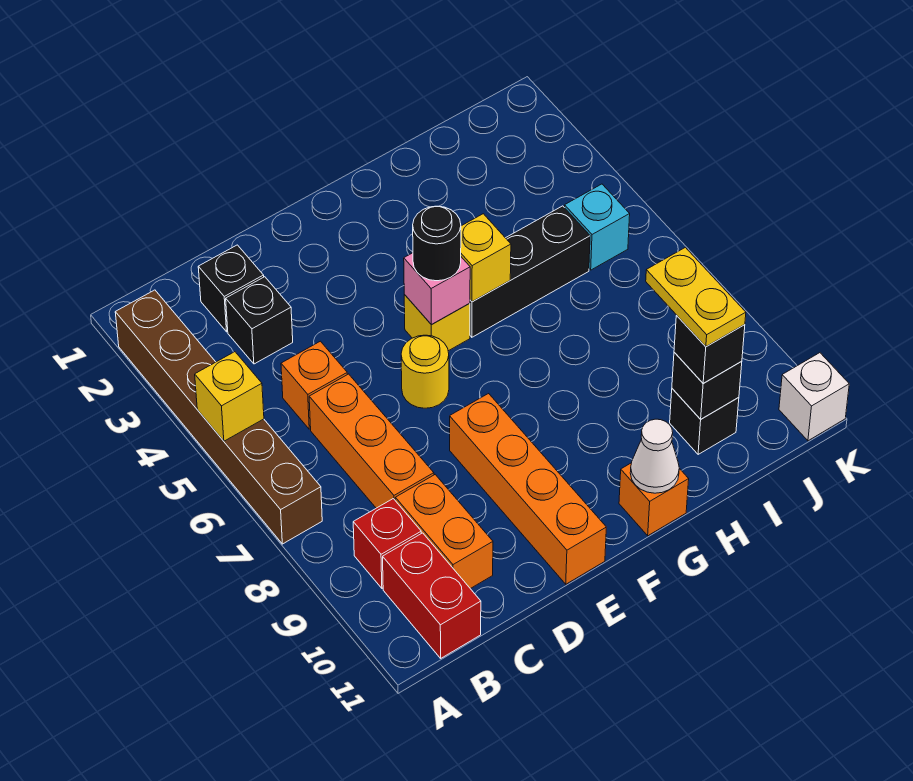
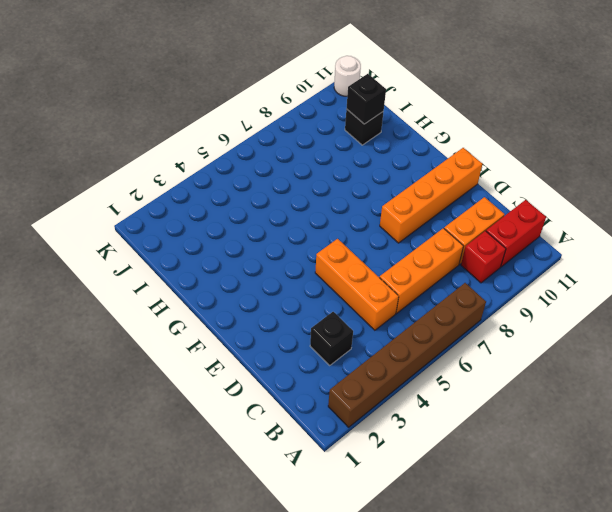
orange 1x3 brick [315,239,399,330] -> orange 1x1 brick [281,341,347,429]
white 1x1 round brick [334,56,361,96] -> white 1x1 brick [779,353,849,441]
none -> black 1x1 brick [198,245,264,332]
none -> yellow 1x1 round brick [401,335,449,408]
none -> yellow 1x1 brick [404,295,470,351]

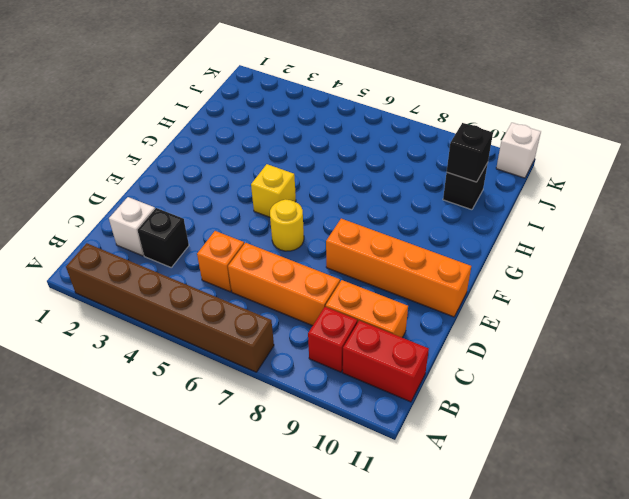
white 1x1 brick [109,197,155,256] -> black 1x1 brick [198,245,264,332]
none -> black 1x3 brick [470,206,590,337]
none -> orange 1x1 brick [619,463,689,536]
none -> cyan 1x1 brick [565,184,630,270]

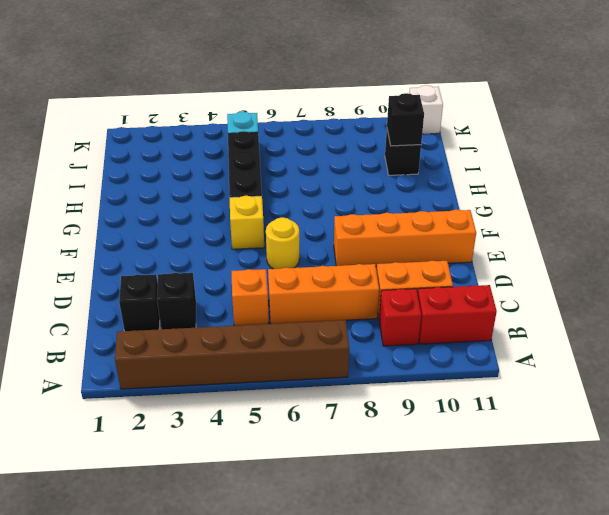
none -> orange 1x1 brick [619,463,689,536]
none -> yellow 1x1 brick [195,352,264,441]
none -> pink 1x1 brick [404,253,470,325]

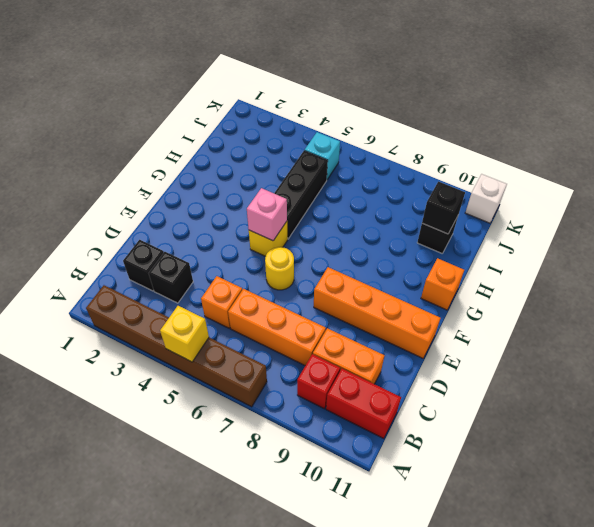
none -> yellow 1x1 brick [461,214,511,302]
none -> white 1x1 cone [630,419,679,493]
none -> black 1x1 round brick [413,206,461,281]

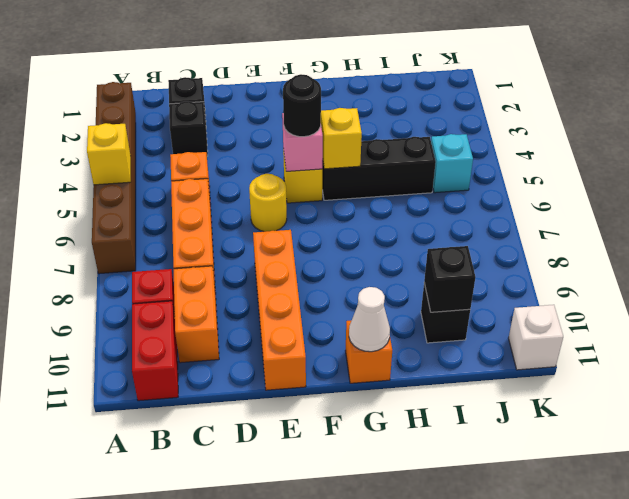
none -> black 1x1 brick [674,316,745,383]
none -> yellow 1x2 plate [646,247,746,347]

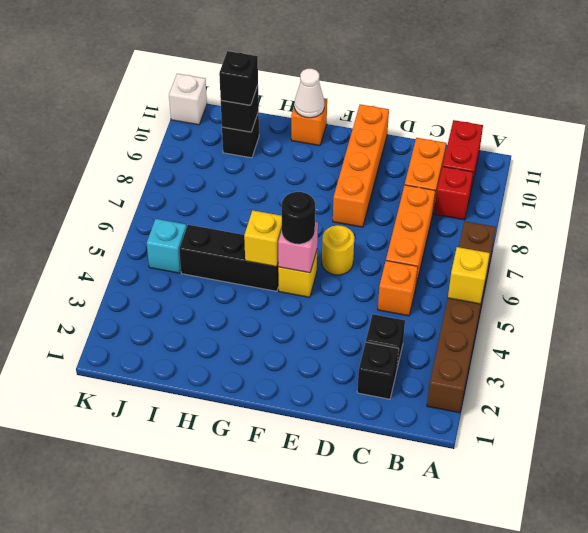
none -> yellow 1x2 plate [646,247,746,347]

